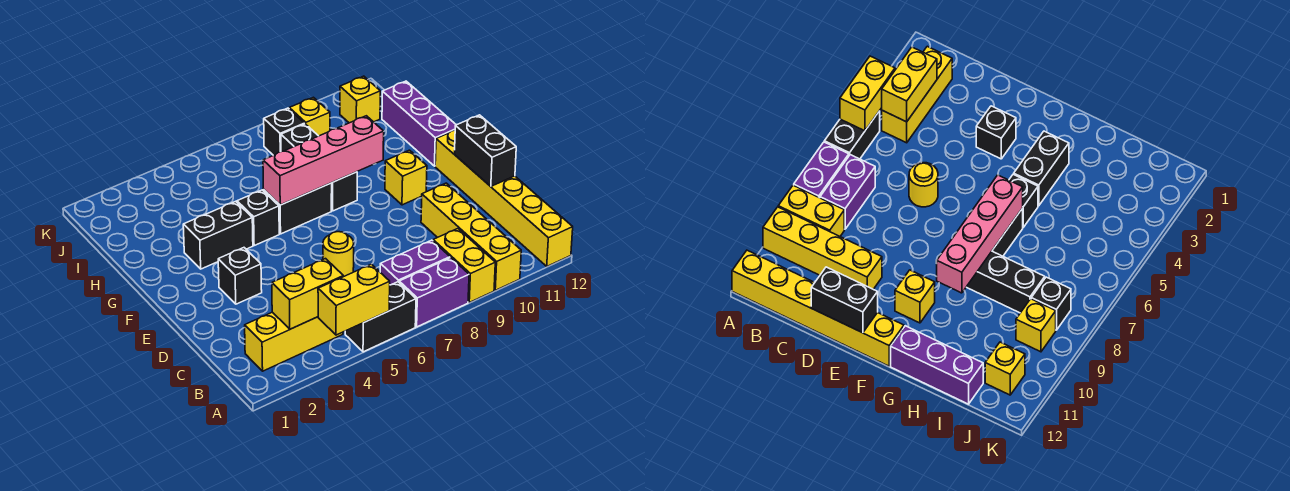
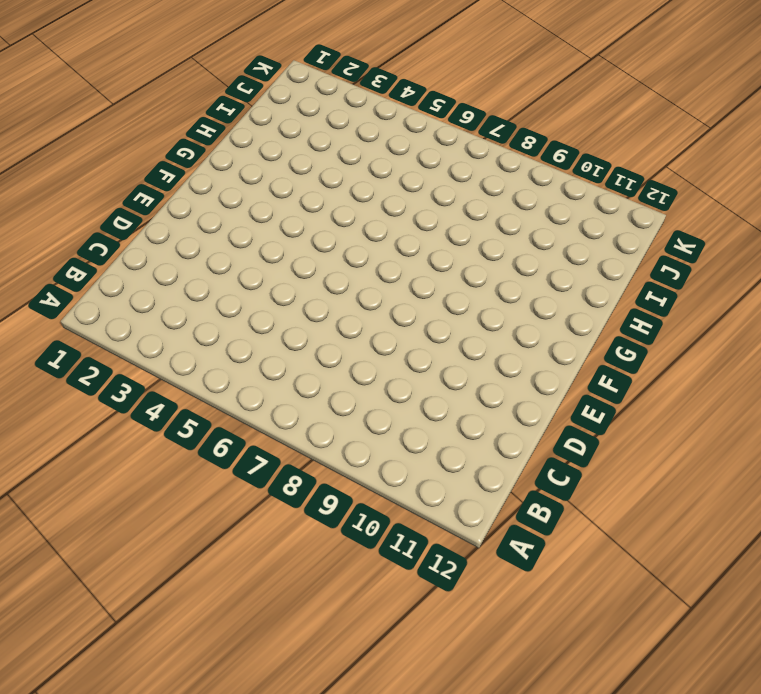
none -> black 1x2 brick [345,282,416,352]
none -> purple 1x2 brick [399,258,469,327]
none -> yellow 1x2 brick [433,229,495,302]

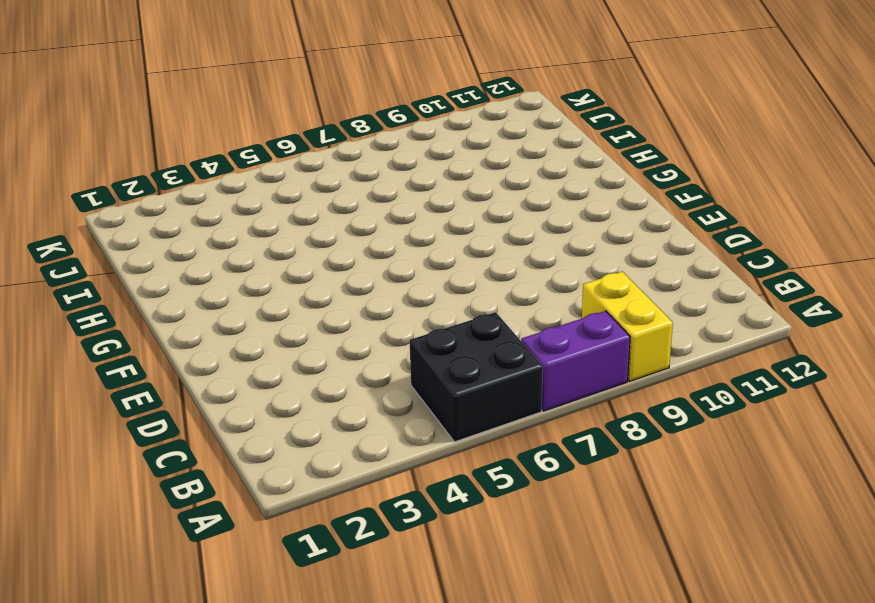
black 2x2 brick [410,312,543,442] -> black 1x2 brick [345,282,416,352]
none -> yellow 1x4 brick [421,183,521,290]
none -> yellow 1x6 brick [435,130,573,266]
none -> yellow 1x3 brick [245,312,343,371]

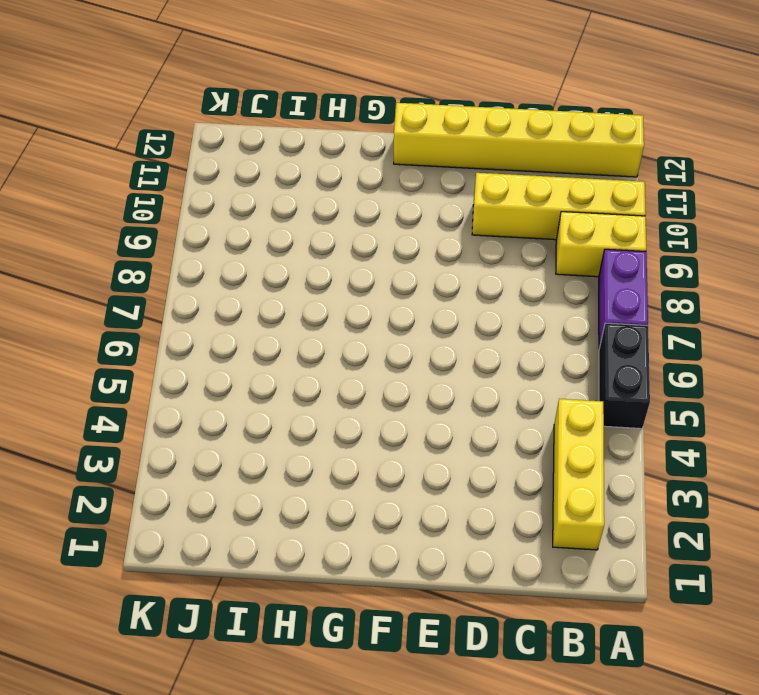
none -> purple 1x2 brick [380,240,450,285]
none -> yellow 1x1 round brick [323,232,354,277]
none -> black 1x1 brick [218,248,262,304]

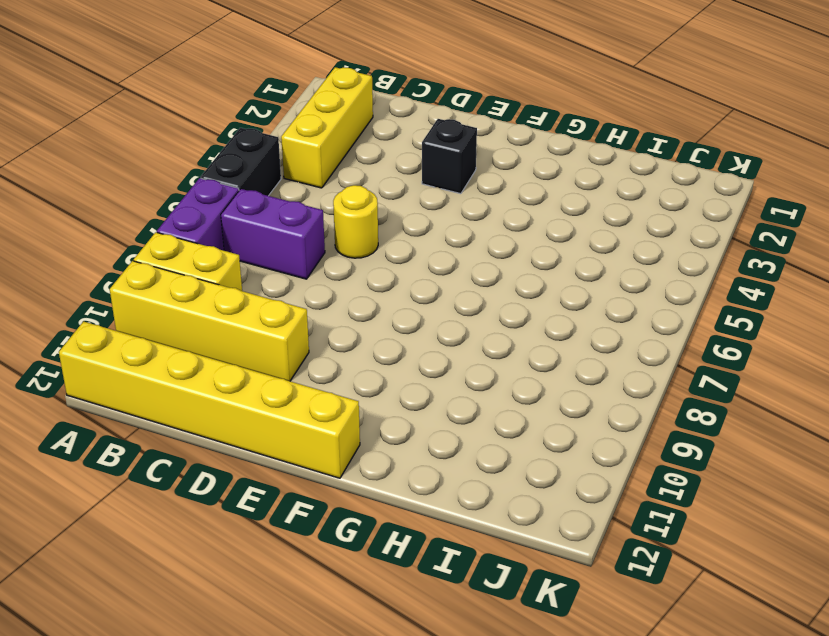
purple 1x2 brick [221,189,325,279] -> purple 1x2 brick turned to [380,240,450,285]
none -> yellow 1x1 brick [385,150,427,205]
none -> black 1x2 brick [183,201,253,269]
none -> black 1x1 brick [237,190,279,245]

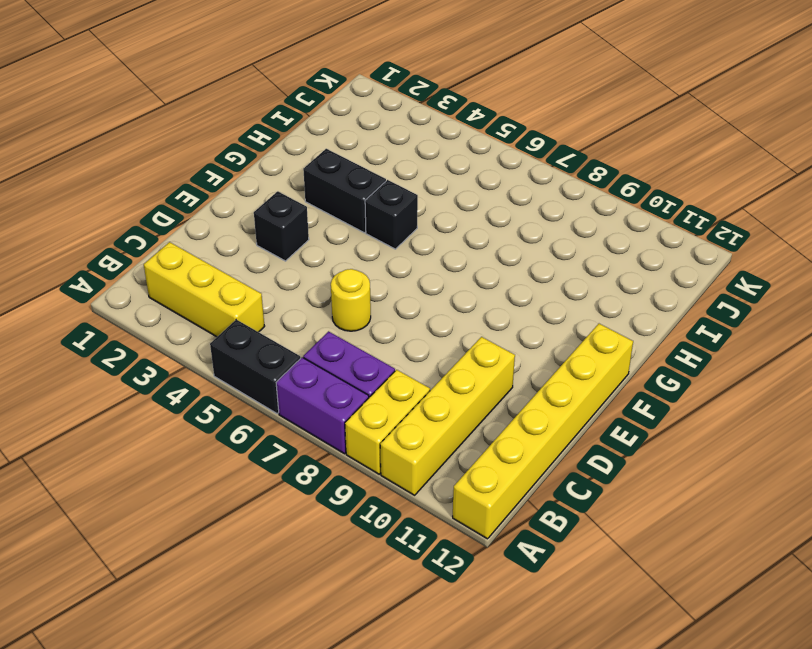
none -> yellow 1x1 brick [385,150,427,205]
none -> black 1x2 brick [264,183,332,234]
none -> black 1x3 brick [281,124,357,211]

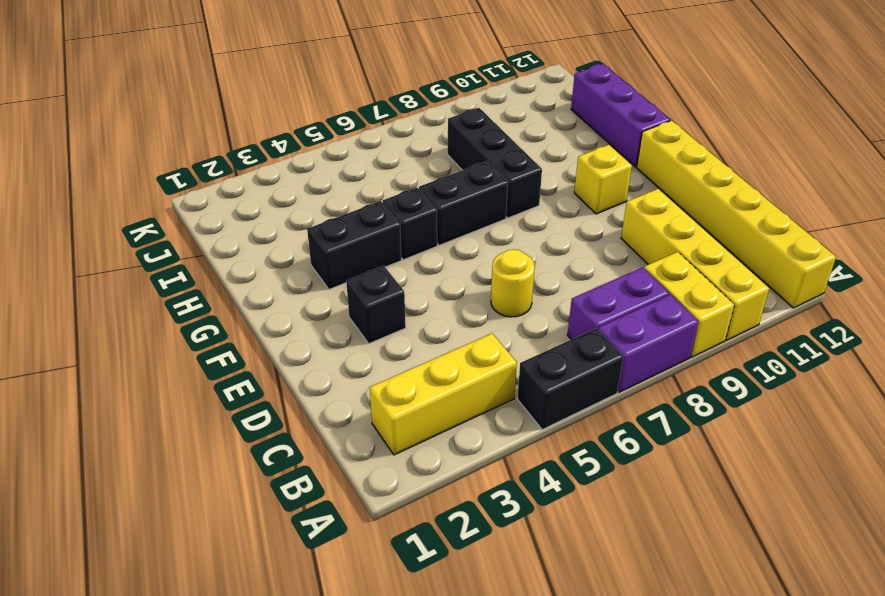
none -> black 1x1 brick [264,108,305,155]
none -> yellow 1x1 brick [289,97,330,136]
none -> yellow 1x1 brick [340,76,380,123]

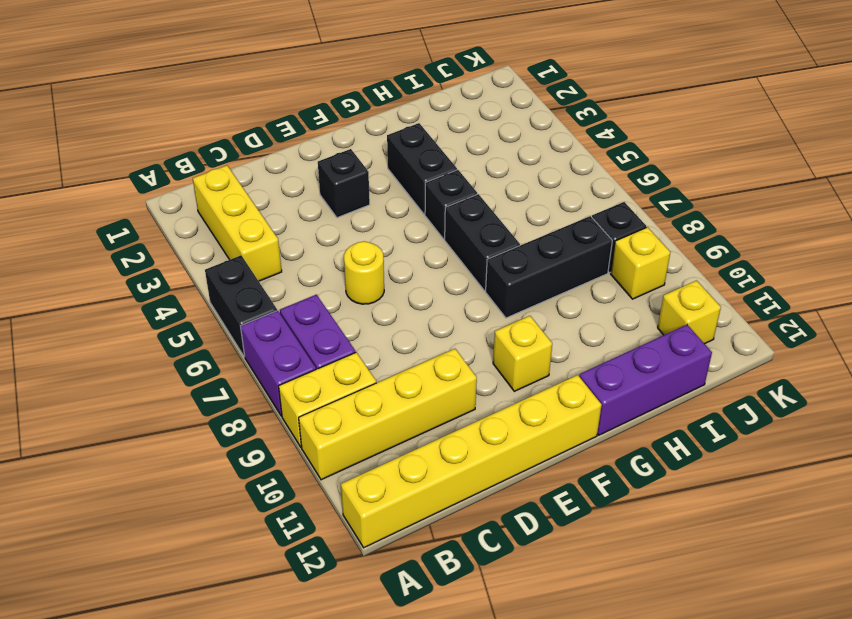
none -> yellow 1x2 brick [318,264,390,335]
none -> yellow 1x2 brick [272,259,343,329]
none -> black 1x2 brick [454,115,516,186]

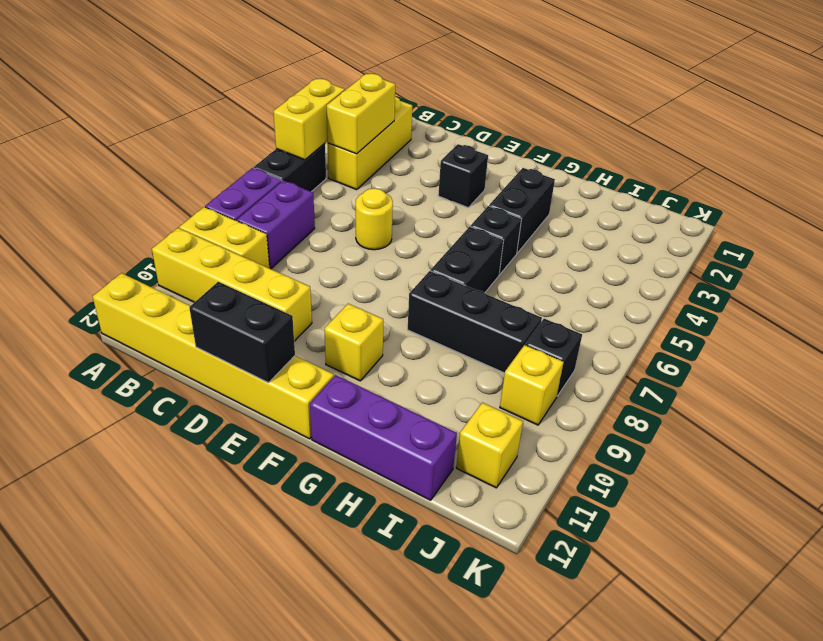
none -> pink 1x4 brick [263,116,384,205]

